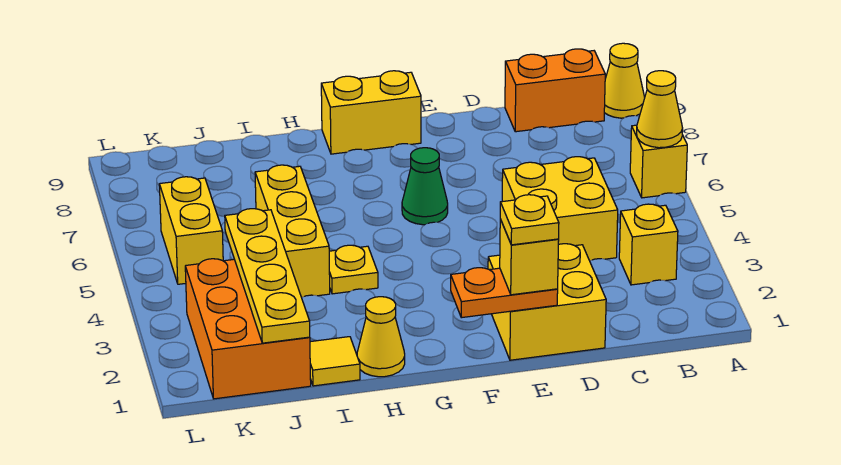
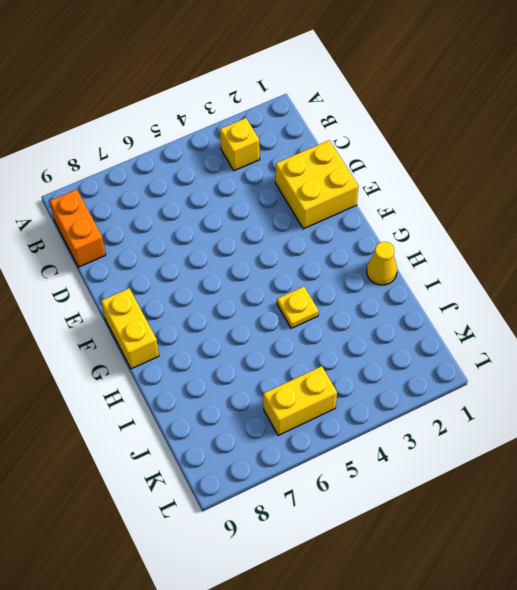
none -> yellow 1x1 brick [630,125,687,198]
none -> yellow 1x1 cone [604,43,645,118]
none -> yellow 2x2 brick [502,157,618,261]

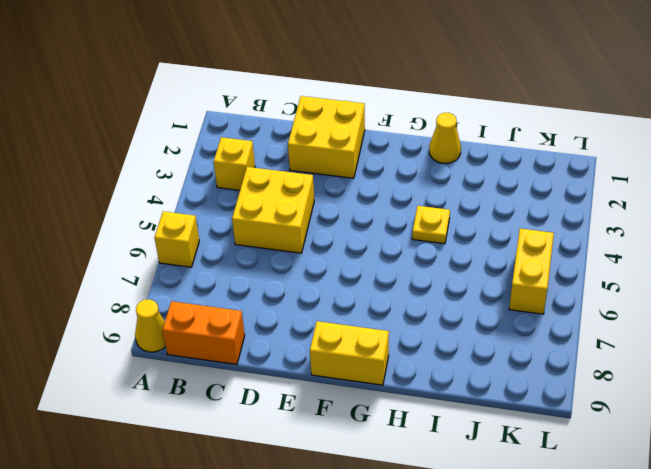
none -> green 1x1 cone [402,148,448,225]
none -> yellow 1x1 tile [310,337,360,386]
none -> yellow 1x3 brick [255,165,330,297]

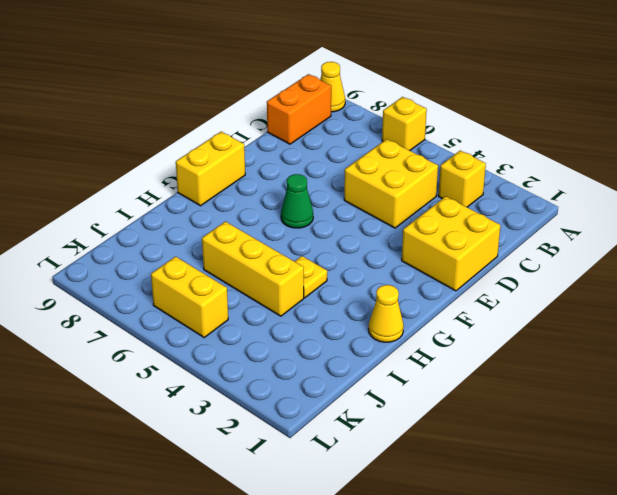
none -> yellow 1x1 tile [310,337,360,386]
none -> orange 2x3 brick [185,259,311,399]
none -> yellow 1x1 cone [637,71,683,148]

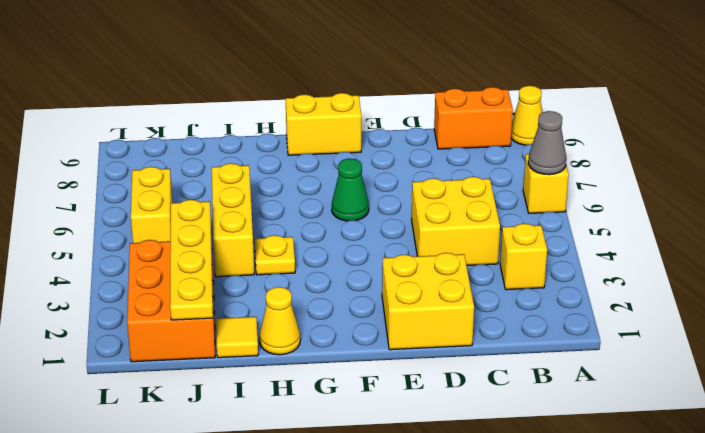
grey 1x1 cone [528,111,566,175] -> yellow 1x1 cone [637,71,683,148]
none -> orange 1x2 plate [451,268,558,318]
none -> yellow 1x1 brick [500,219,559,295]
none -> yellow 1x1 plate [500,195,559,245]

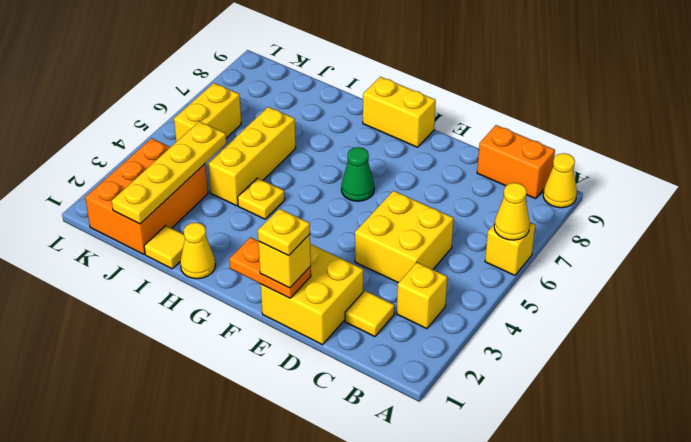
yellow 1x1 tile [345,290,395,337] -> none

